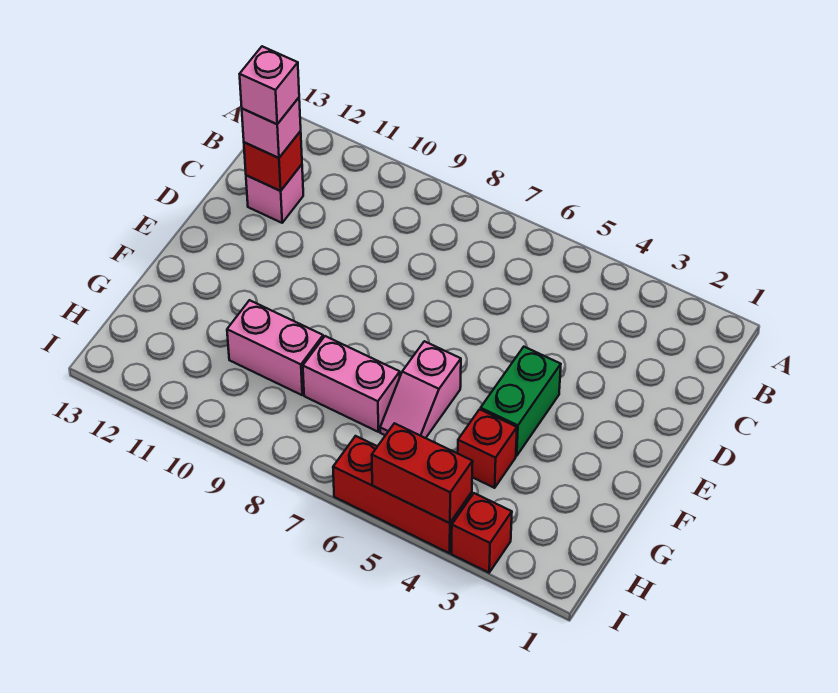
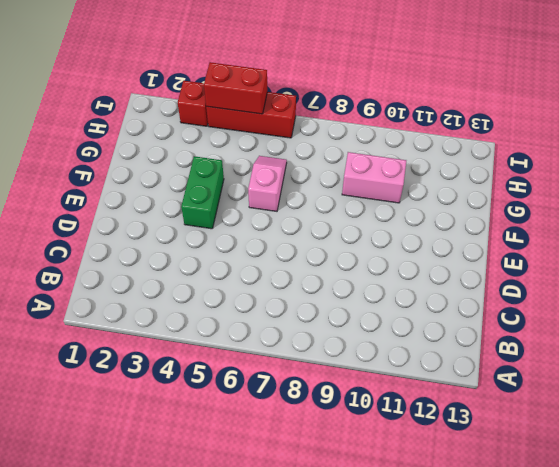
none -> pink 1x1 brick [246,164,303,223]
none -> red 1x1 brick [458,409,517,488]
none -> pink 1x2 brick [303,336,400,432]

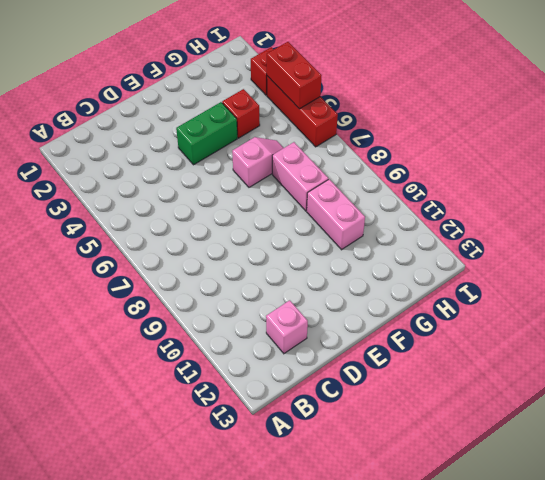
none -> red 1x1 brick [244,131,302,191]
none -> pink 1x1 brick [242,98,301,158]
none -> pink 1x1 brick [240,46,299,124]

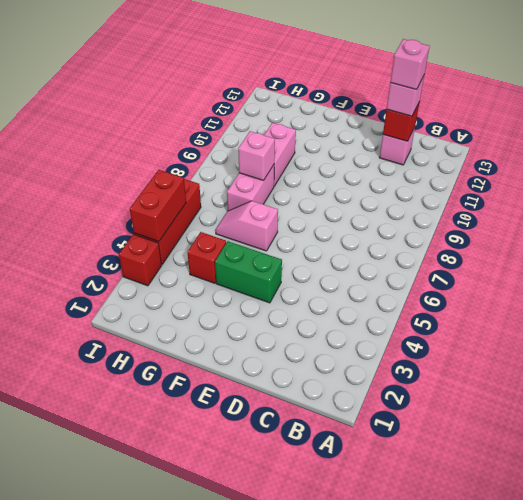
pink 1x1 brick [238,131,275,180] -> none

